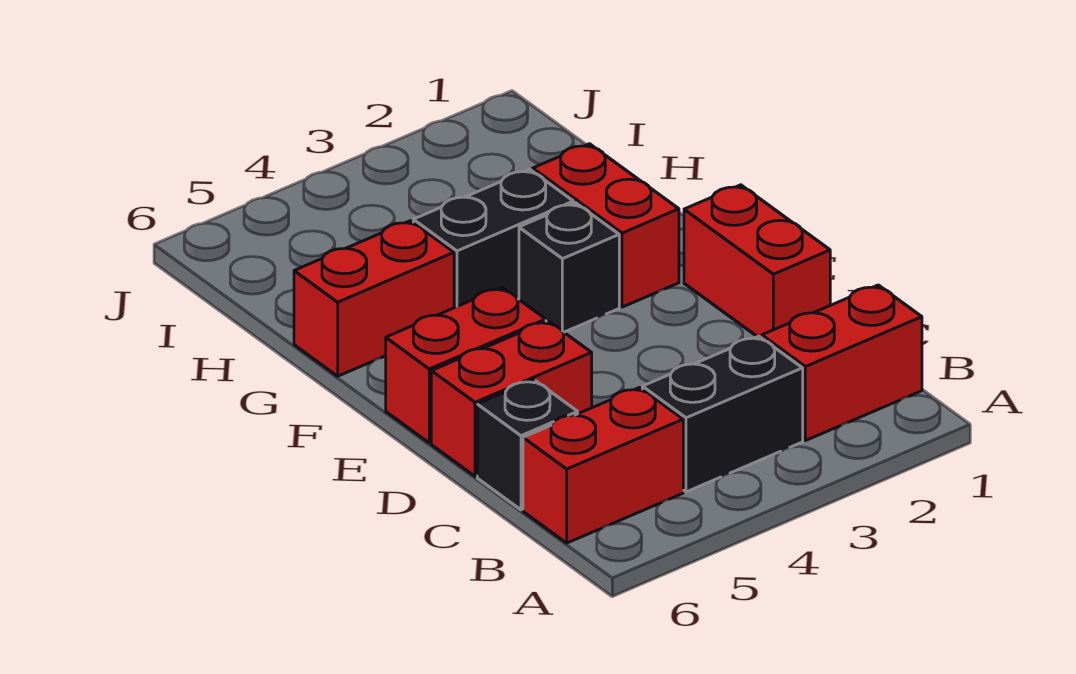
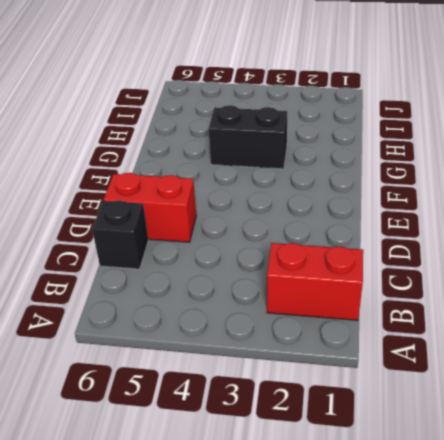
none -> black 1x2 brick [642,336,803,492]
none -> red 1x2 brick [523,388,683,543]

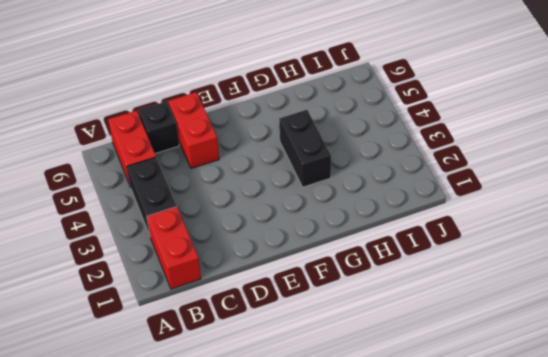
none -> red 1x2 brick [684,185,830,338]
none -> red 1x2 brick [386,288,546,443]

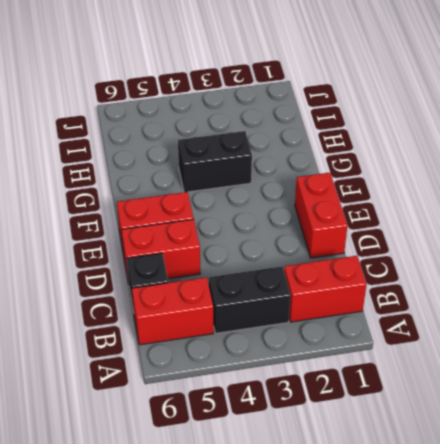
none -> red 1x2 brick [533,144,679,307]
none -> black 1x1 brick [519,203,619,332]

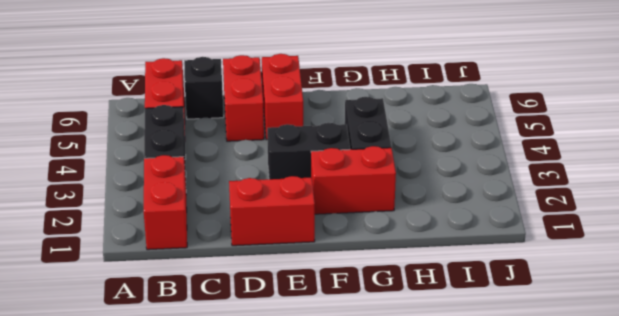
black 1x2 brick [267,123,350,179] -> black 1x1 brick [519,203,619,332]
none -> red 1x2 brick [294,221,454,376]

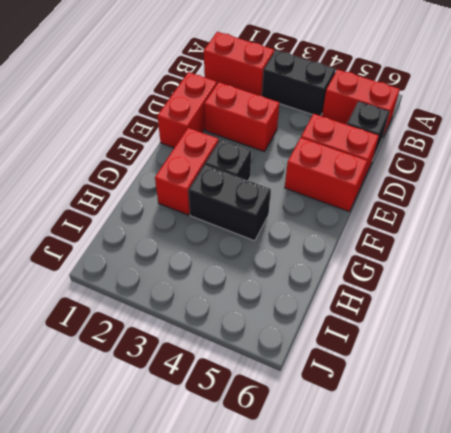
red 1x2 brick [204,82,279,152] -> red 1x2 brick moved to [294,221,454,376]

